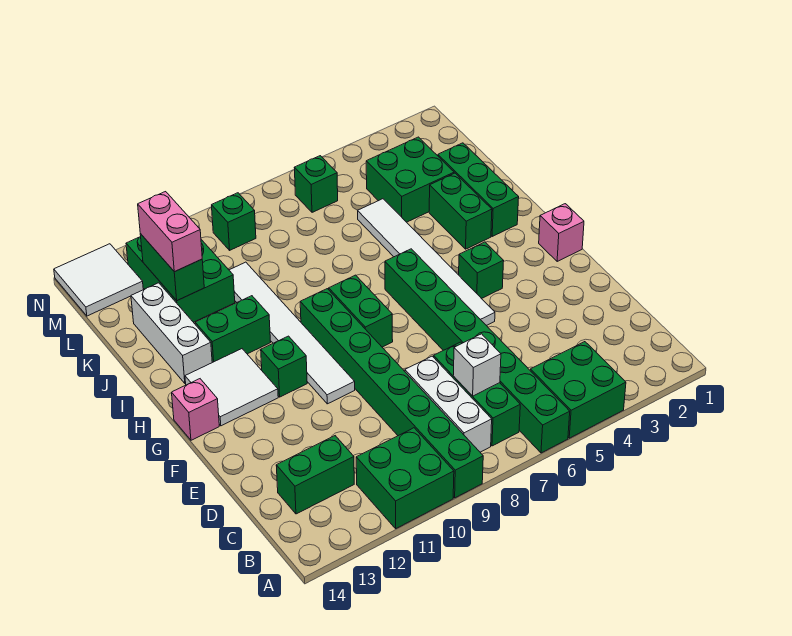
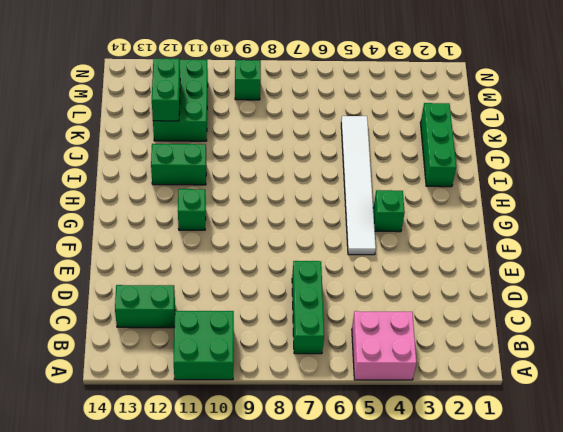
pink 2x2 brick [352,311,416,380] -> green 2x2 brick [530,342,626,438]
none -> green 1x8 brick [385,249,570,453]
none -> green 1x8 brick [300,289,483,498]
none -> white 1x3 brick [405,356,492,452]

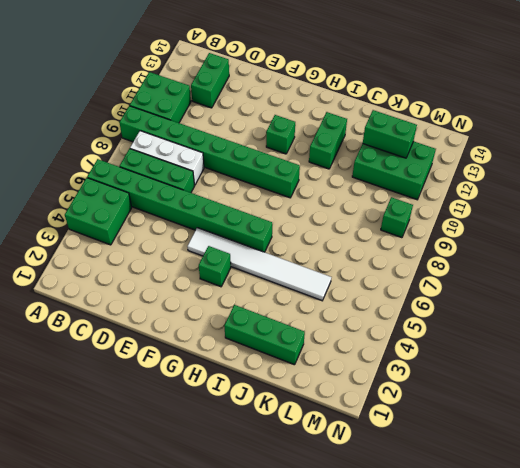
none -> white 1x6 tile [229,262,355,404]
none -> pink 1x1 brick [539,204,584,261]
none -> green 1x2 brick [329,275,393,347]

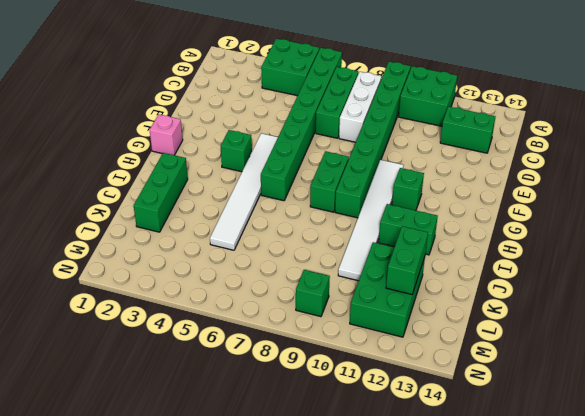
none -> white 2x2 tile [185,349,278,426]
none -> pink 1x1 brick [172,379,219,440]
none -> green 1x2 brick [429,173,492,249]

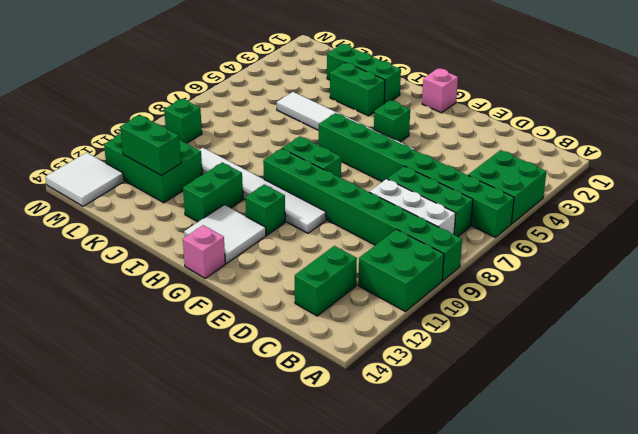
none -> white 1x3 brick [131,283,212,383]
none -> green 2x2 brick [366,137,454,222]
none -> green 1x1 brick [294,156,338,212]

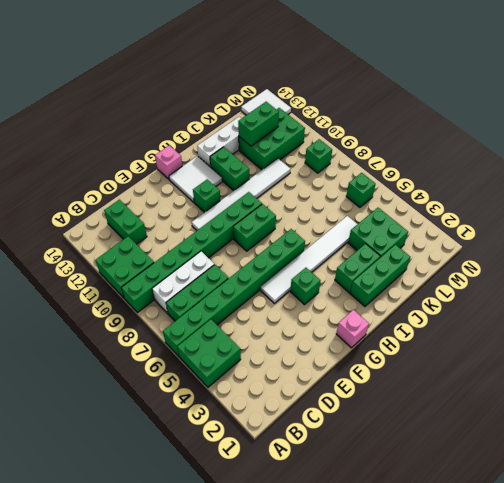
none -> white 1x1 brick [453,334,501,396]
none -> pink 1x2 brick [138,192,202,272]

